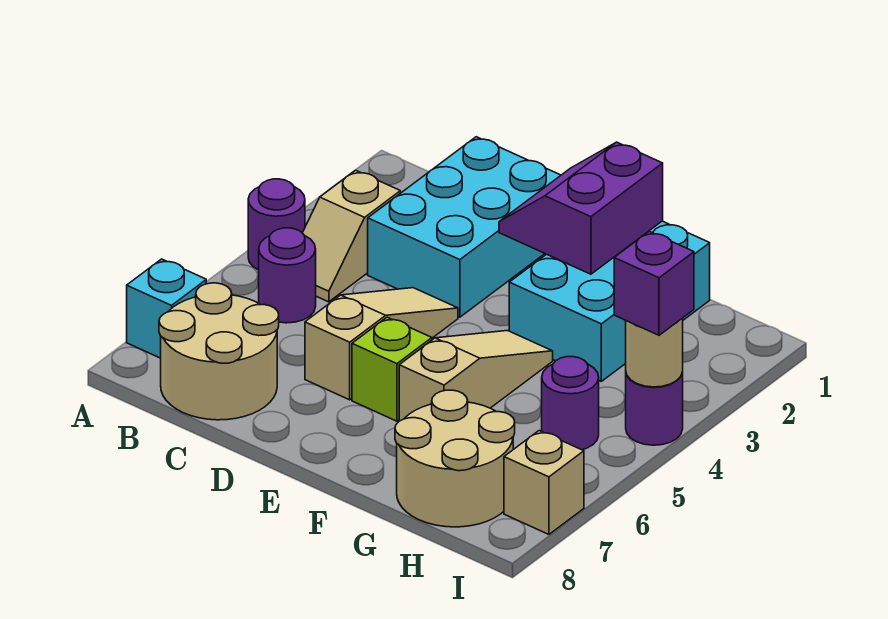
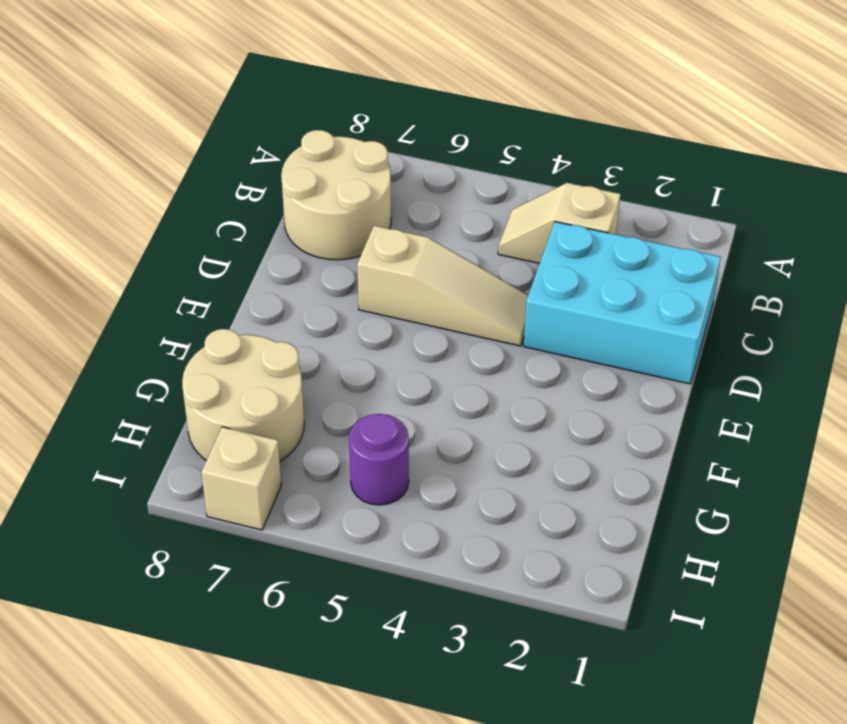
none -> purple 1x1 round brick [248,179,305,270]
none -> cyan 1x1 brick [127,259,206,358]
none -> purple 1x1 round brick [259,228,316,323]

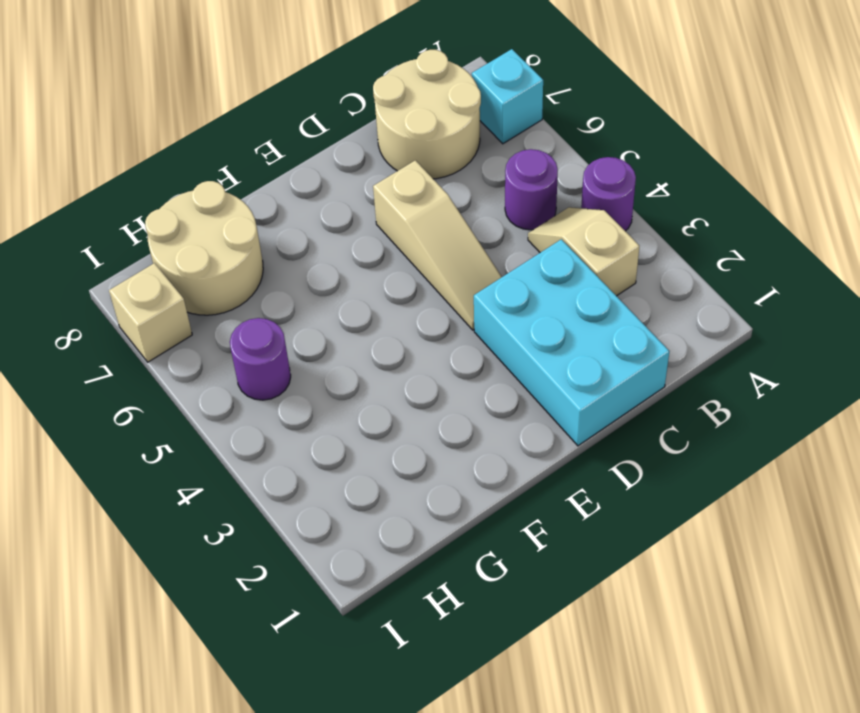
none -> lime 1x1 brick [352,317,432,421]
none -> cyan 2x3 brick [509,221,710,381]
none -> tan 1x3 slope [399,331,553,421]

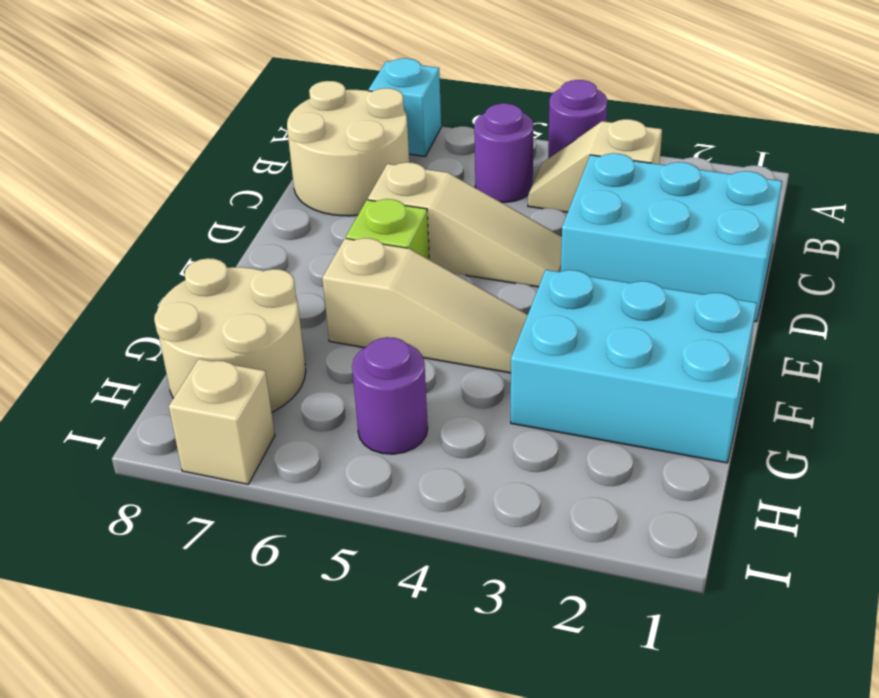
none -> purple 1x1 round brick [626,372,683,445]
none -> purple 2x2 slope [499,142,663,274]
none -> tan 1x1 round brick [626,318,683,387]

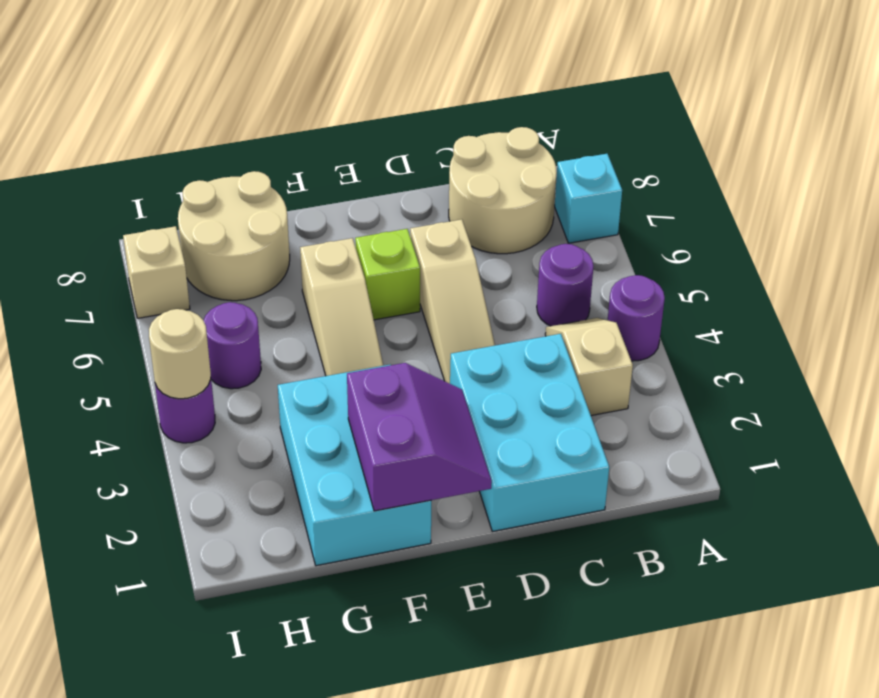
none -> purple 1x1 brick [614,231,694,335]

